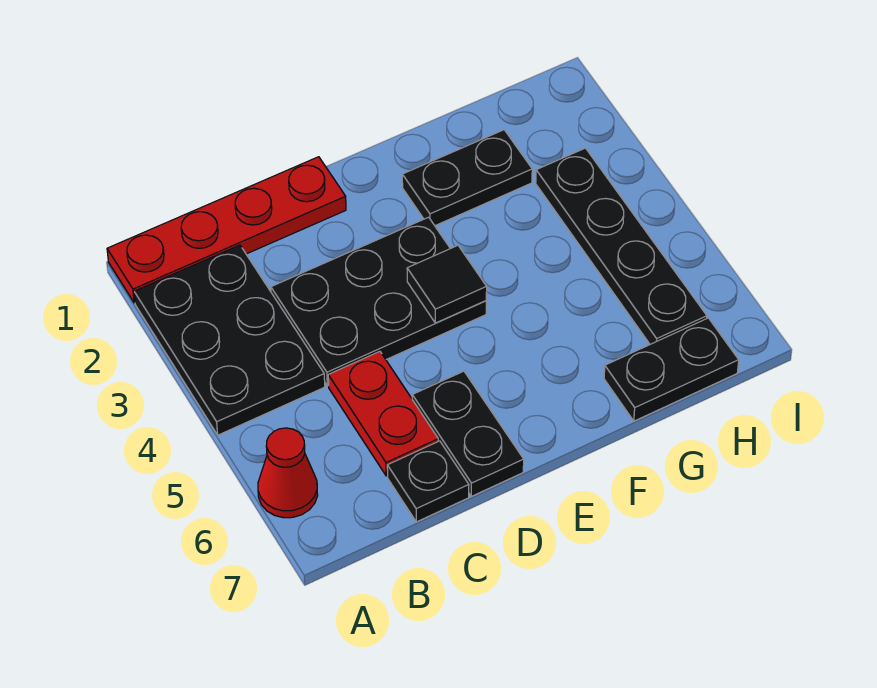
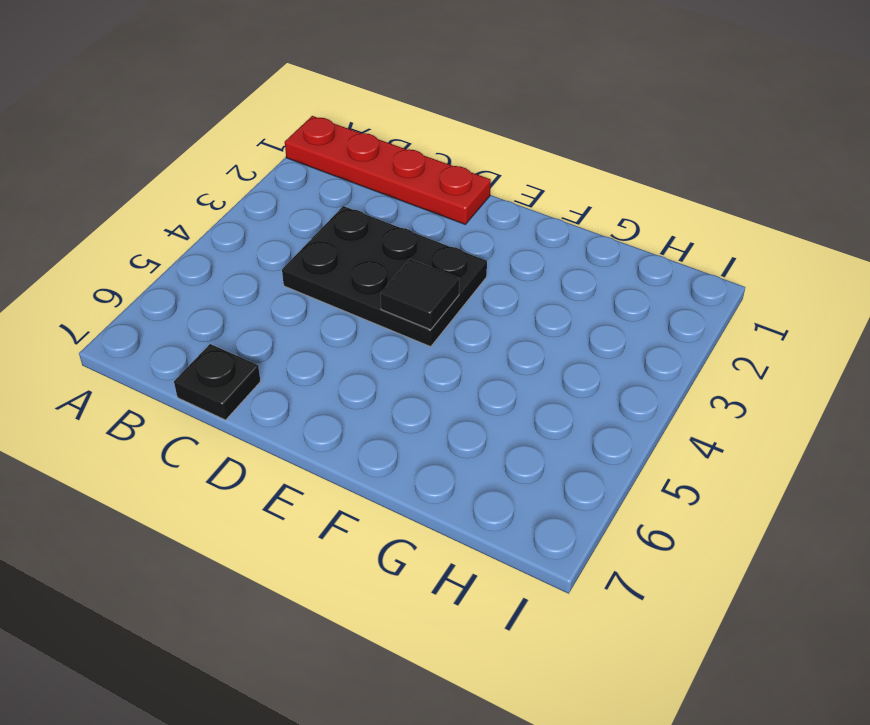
none -> black 2x3 plate [134,245,325,435]
none -> red 1x1 cone [258,428,318,518]

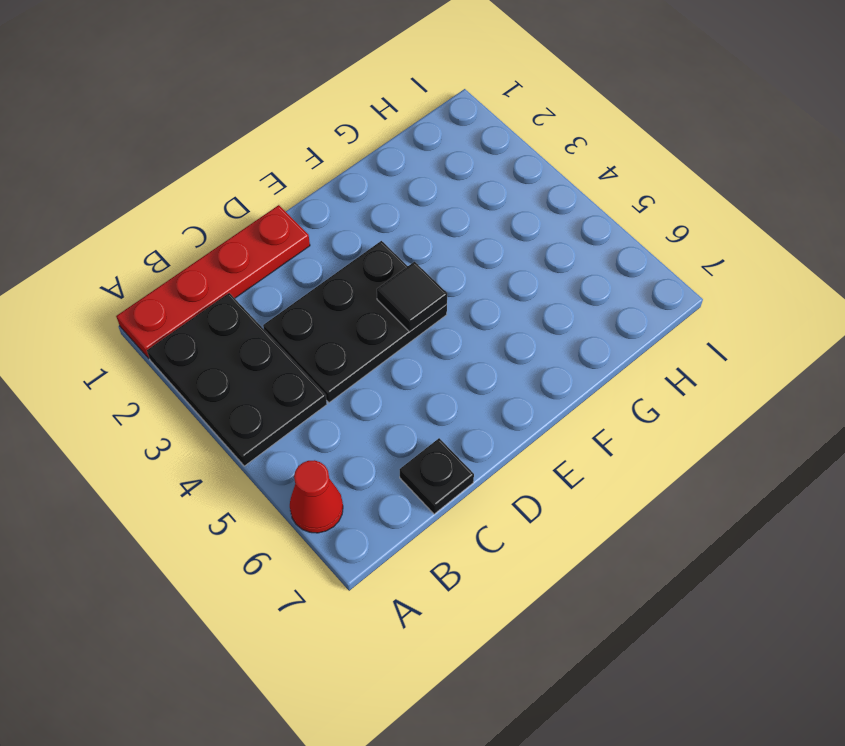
none -> red 1x2 plate [328,352,438,476]
none -> black 1x2 plate [412,371,524,496]

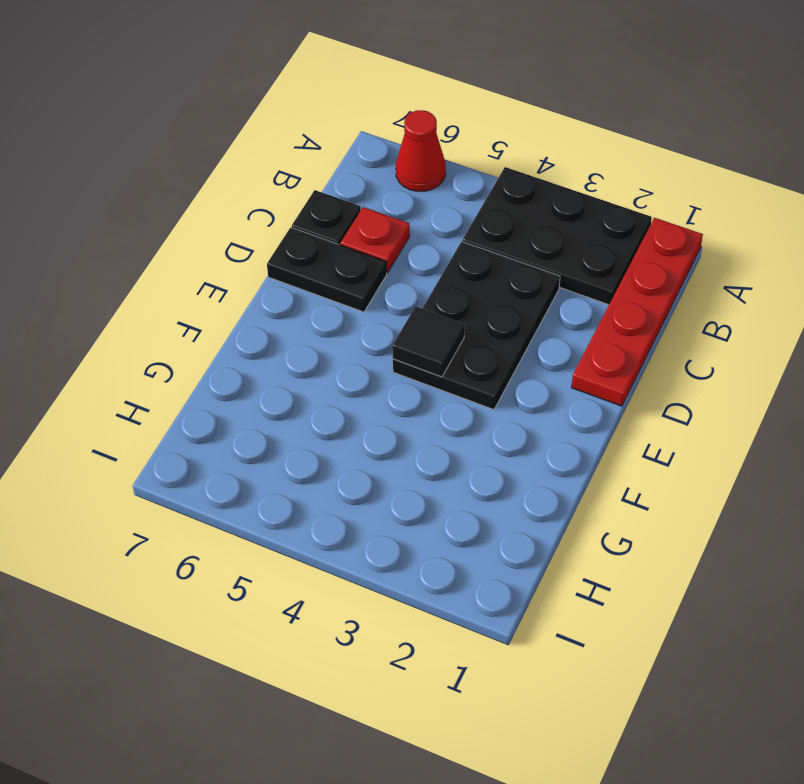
red 1x1 plate [340,207,410,273] -> red 1x2 plate [328,352,438,476]
none -> black 1x2 plate [402,130,532,226]
none -> black 1x2 plate [604,318,739,421]

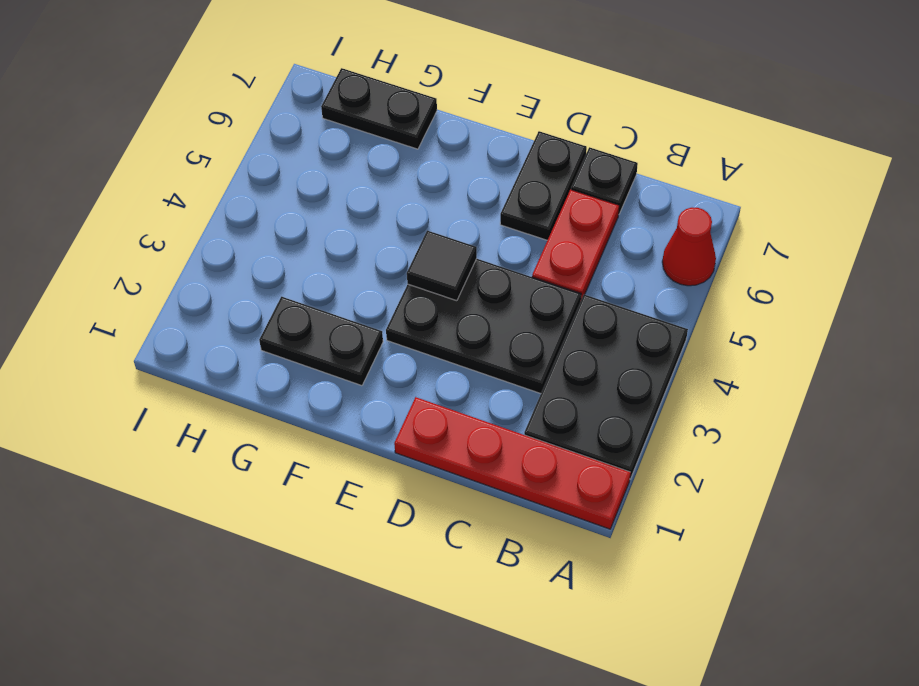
none -> black 1x4 plate [536,148,707,344]

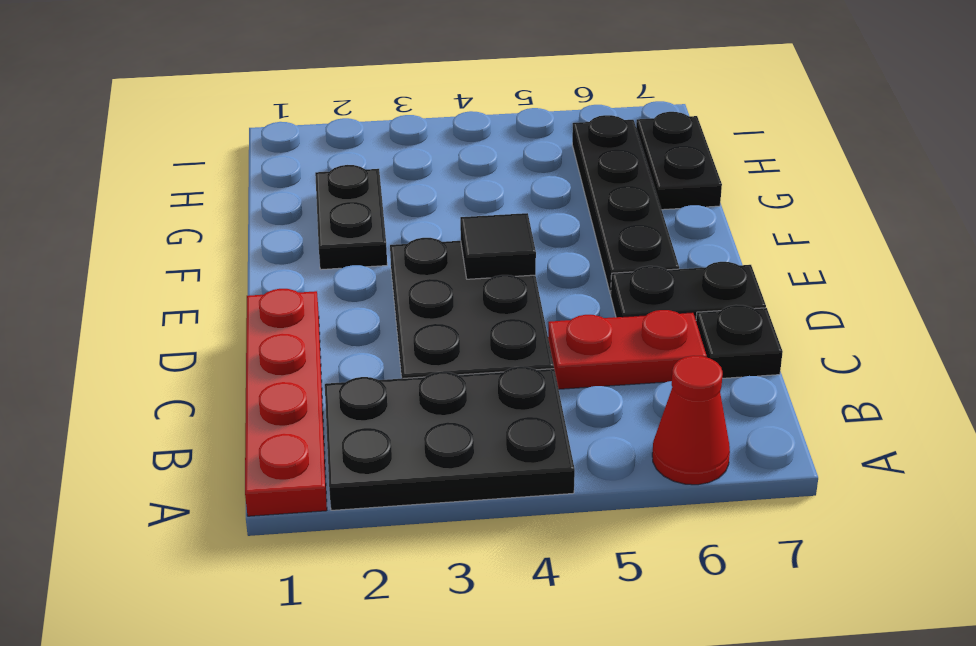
black 1x4 plate [572,115,679,294] -> black 1x4 plate turned to [536,148,707,344]

